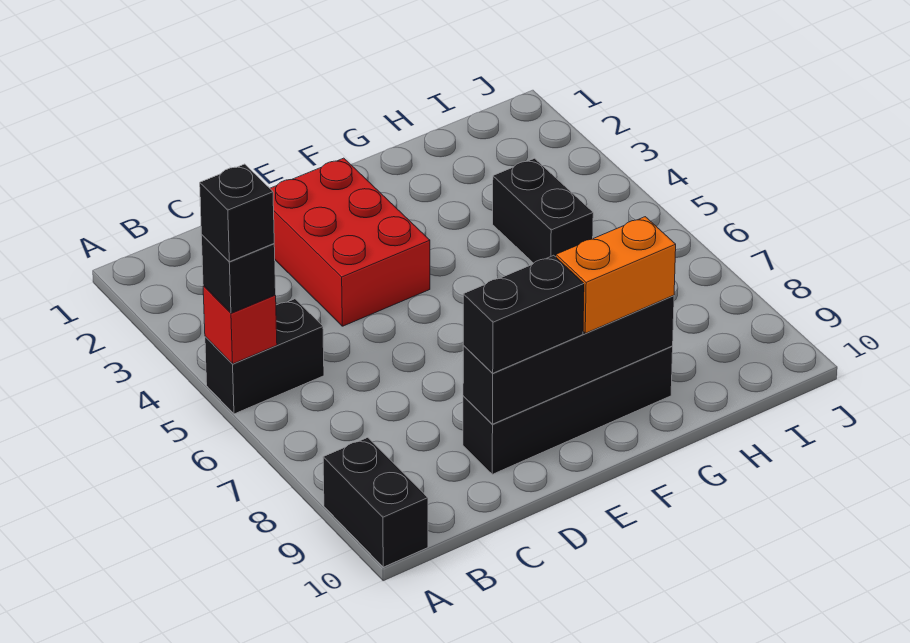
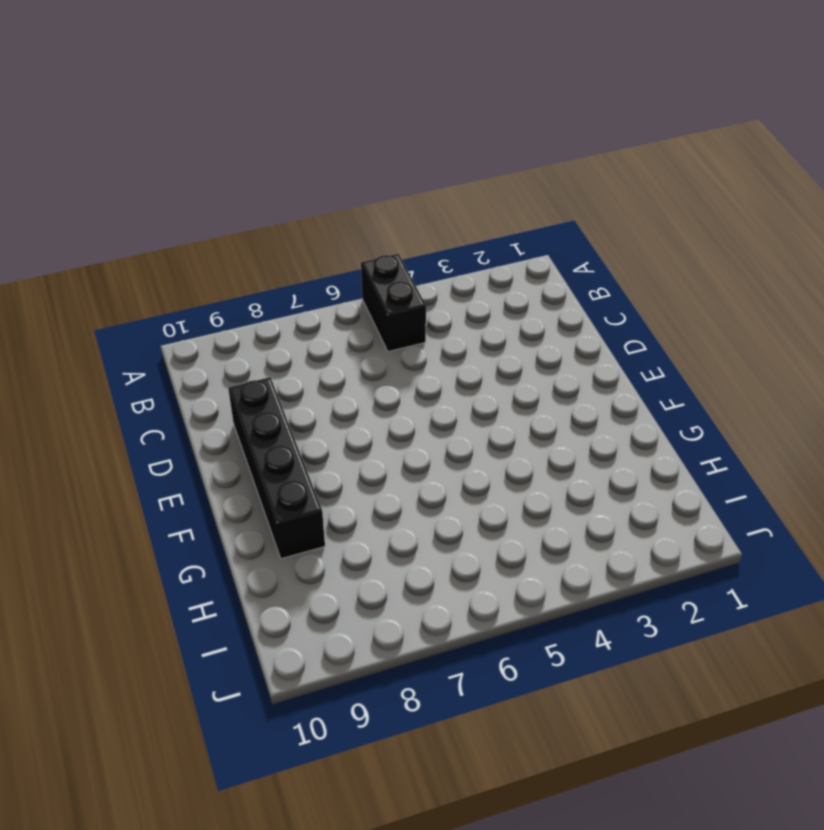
none -> black 1x2 brick [323,438,428,567]
none -> red 2x3 brick [270,158,430,326]

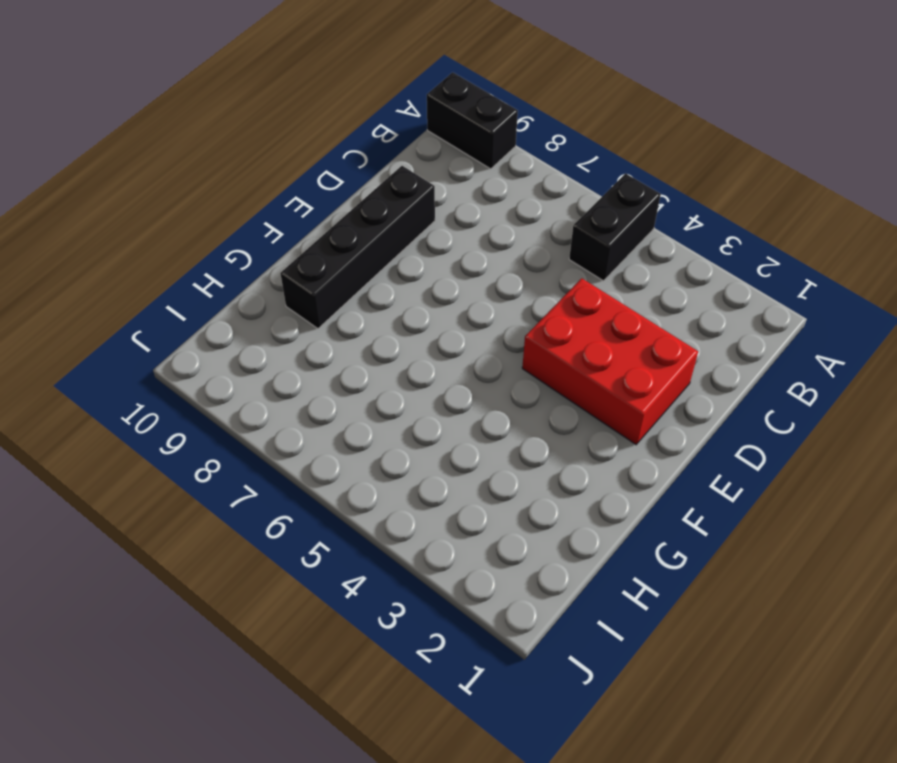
none -> black 1x2 brick [493,158,593,263]
none -> red 1x1 brick [203,286,277,364]

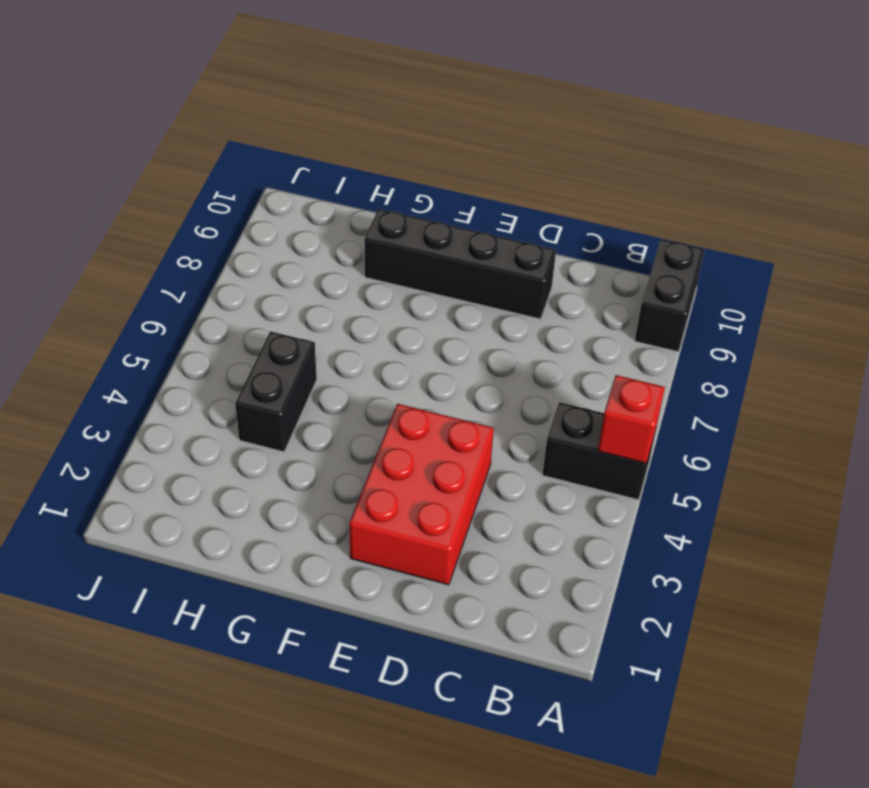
none -> black 1x4 brick [463,295,674,424]
none -> black 1x1 brick [201,235,276,313]

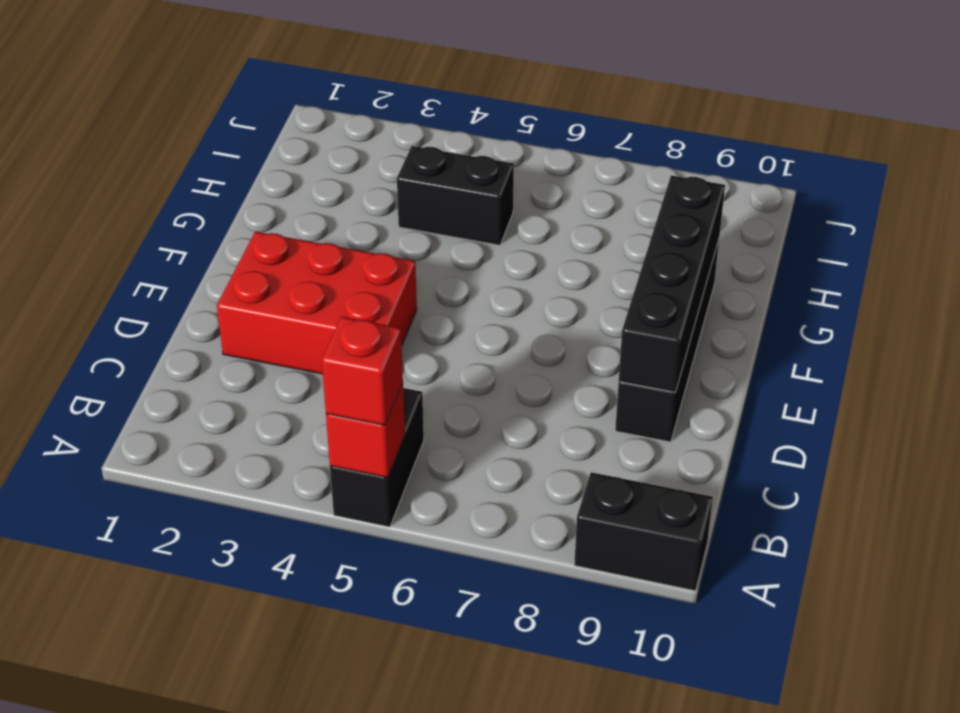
red 1x1 brick [322,317,403,425] -> black 1x1 brick [201,235,276,313]
none -> black 1x2 brick [463,255,584,373]
none -> orange 1x2 brick [556,217,676,333]

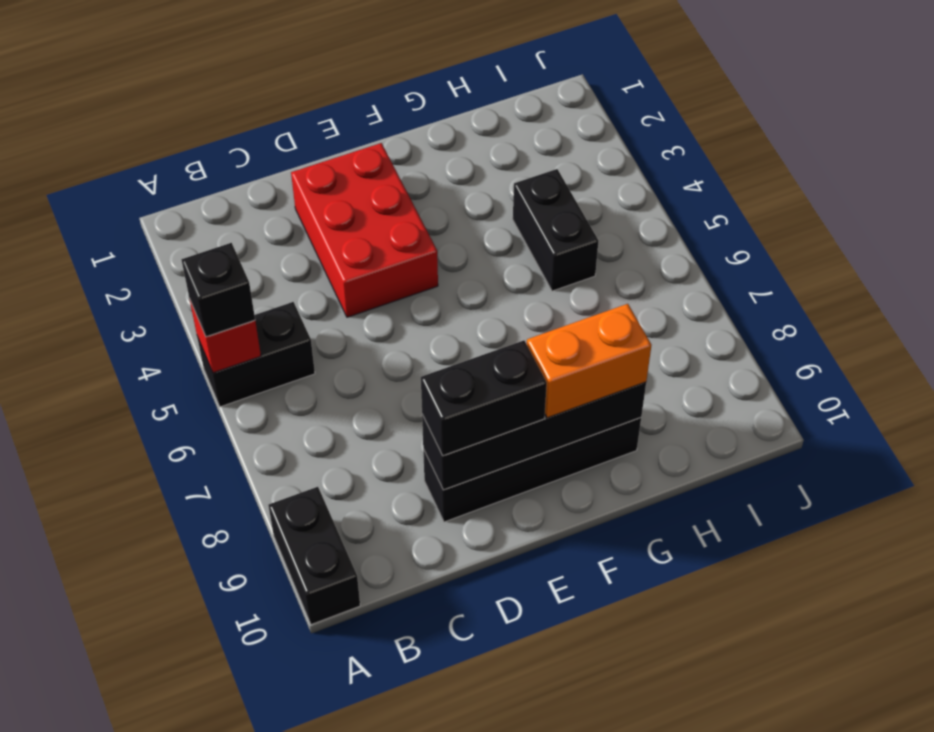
none -> black 1x1 brick [200,164,274,262]

